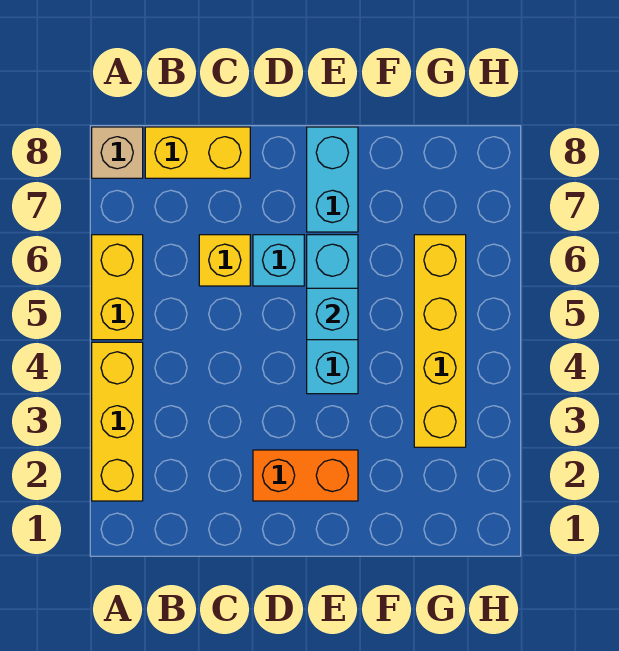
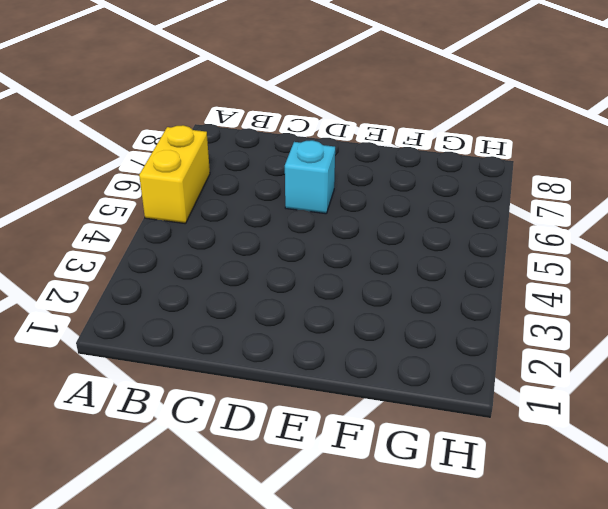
none -> yellow 1x3 brick [92,342,143,501]
none -> tan 1x1 brick [92,127,143,178]

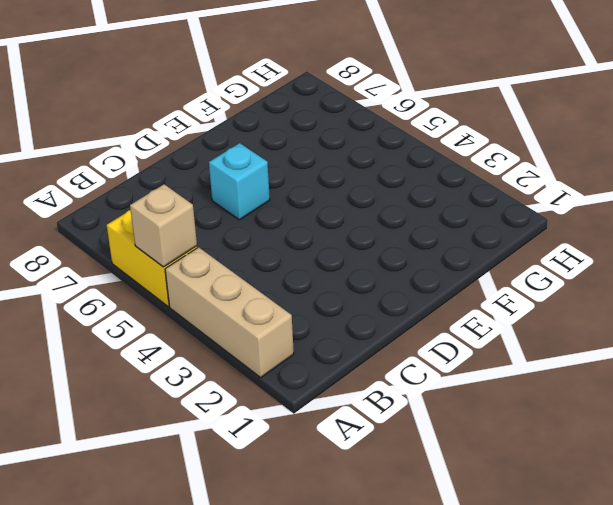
tan 1x3 brick [165,247,294,377] -> yellow 1x3 brick [92,342,143,501]
tan 1x1 brick [130,184,197,267] -> tan 1x1 brick moved to [92,127,143,178]
none -> yellow 1x2 brick [145,127,250,178]
none -> yellow 1x1 brick [199,235,250,286]

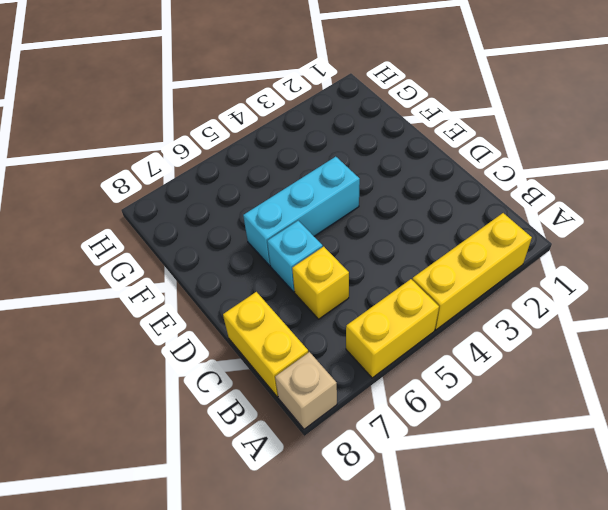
none -> orange 1x2 brick [253,450,358,501]
none -> cyan 1x2 brick [307,127,358,232]

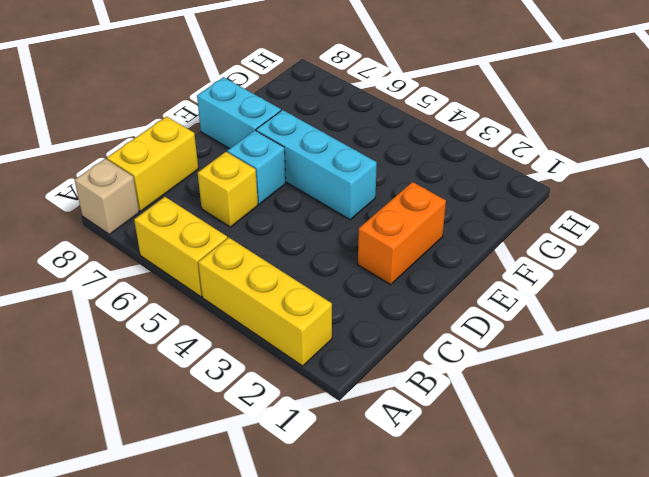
none -> yellow 1x4 brick [414,235,466,447]
none -> cyan 1x1 brick [307,288,358,340]

